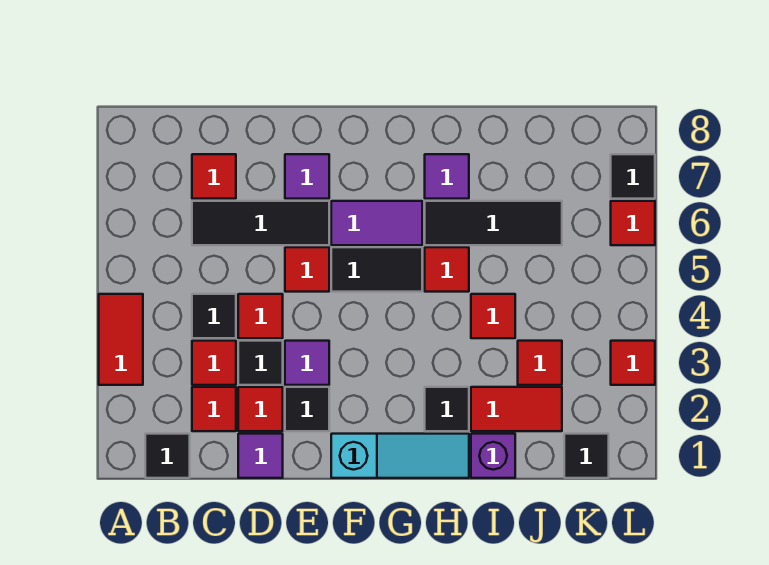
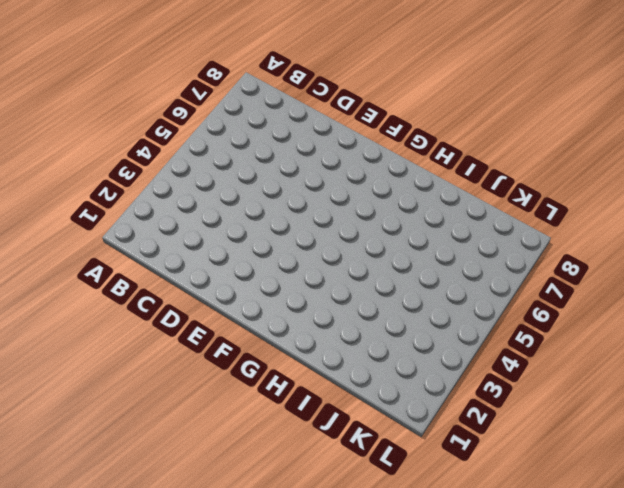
none -> red 1x2 tile [99,294,143,385]
none -> black 1x1 tile [145,434,190,478]
none -> red 1x1 tile [192,387,236,431]
none -> red 1x1 tile [192,341,236,385]

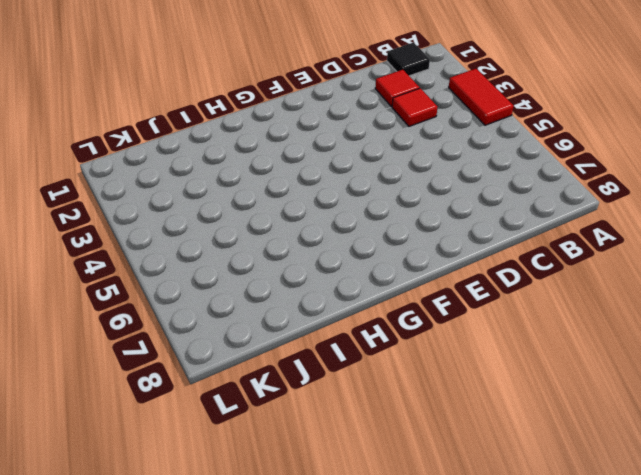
none -> black 1x1 tile [192,294,236,338]
none -> black 1x3 tile [192,201,329,245]
none -> red 1x1 tile [192,154,236,199]
none -> purple 1x1 tile [238,434,283,478]

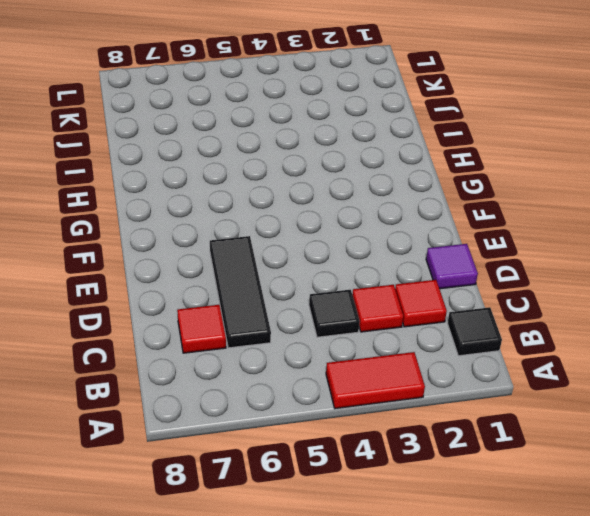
none -> red 1x1 tile [238,387,283,431]
none -> black 1x1 tile [238,341,283,385]
none -> red 1x1 tile [238,294,283,338]
none -> black 1x1 tile [285,387,329,431]

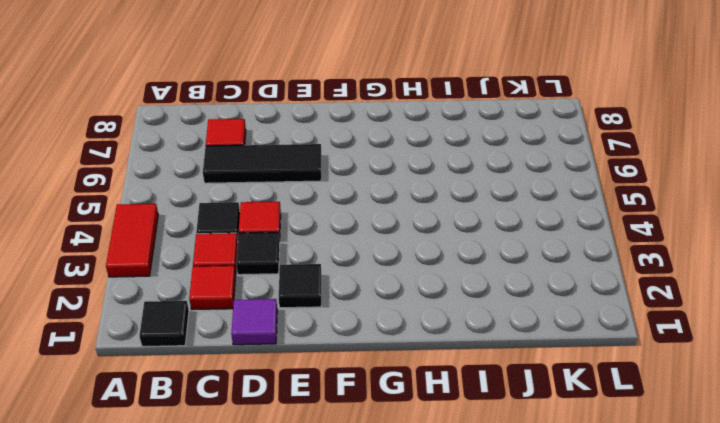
none -> red 1x1 tile [238,387,283,431]
none -> purple 1x1 tile [285,341,329,385]
none -> red 1x1 tile [285,247,329,292]
none -> purple 1x1 tile [285,154,329,199]

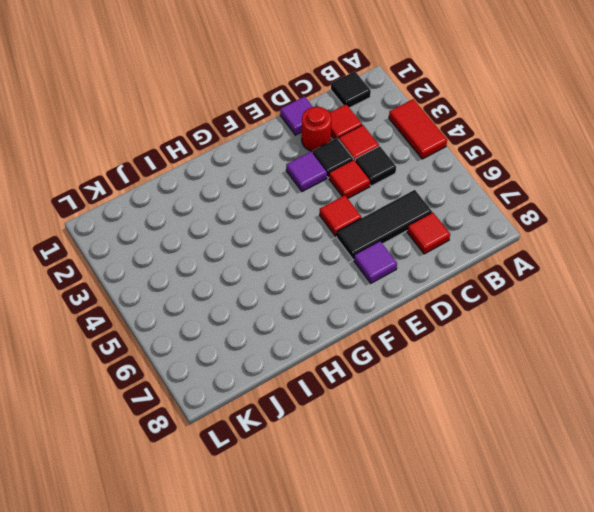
red 1x1 round brick [302,107,331,151] -> red 1x1 tile [238,387,283,431]
none -> black 1x1 tile [285,387,329,431]
none -> cyan 1x3 slope [331,434,469,478]
none -> black 1x2 tile [331,247,422,292]
none -> purple 1x2 tile [331,201,422,245]

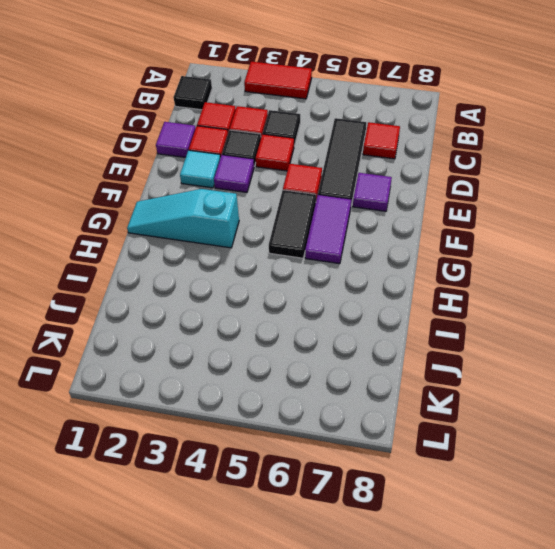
cyan 1x1 tile [180,150,220,188] -> black 1x1 tile [285,387,329,431]
cyan 1x3 slope [127,189,239,248] -> cyan 1x3 slope turned to [331,434,469,478]
none -> black 1x1 tile [425,387,469,431]
none -> red 1x1 tile [425,247,469,292]
none -> black 1x3 tile [425,201,562,245]
none -> purple 1x1 tile [425,154,469,199]

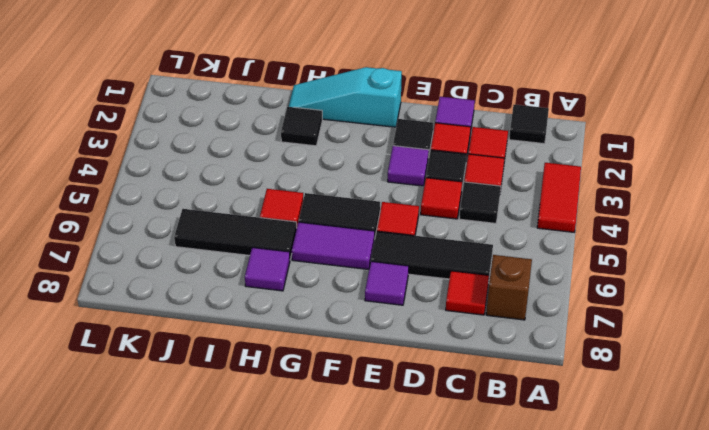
brown 1x1 brick [486,255,532,320] -> none
none -> purple 1x1 brick [471,434,515,478]
none -> red 1x2 tile [471,387,562,431]
none -> red 1x1 tile [471,294,515,338]
none -> red 1x1 tile [518,341,562,385]

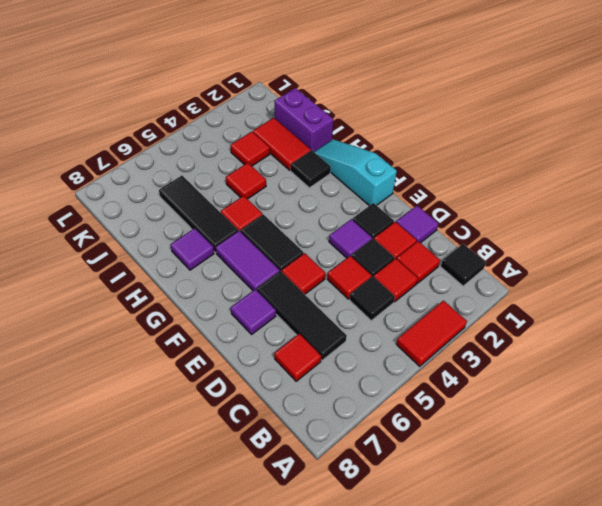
purple 1x2 brick [274,88,333,152] -> purple 1x1 brick [471,434,515,478]
none -> black 1x1 tile [564,434,609,478]
none -> red 1x1 tile [611,341,655,385]
none -> red 1x1 tile [611,201,655,245]
none -> black 1x1 tile [611,154,655,199]

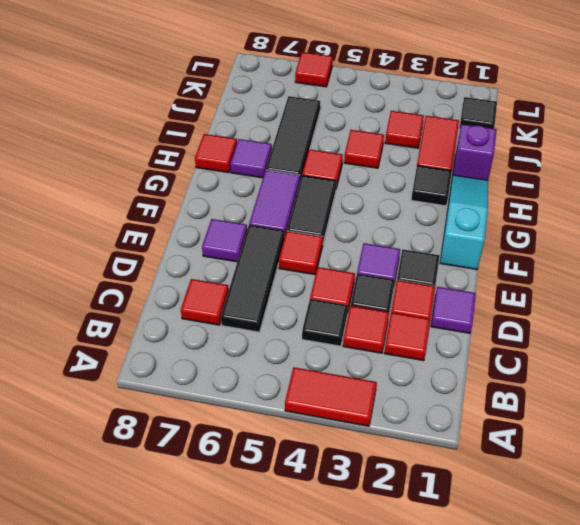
red 1x1 tile [195,134,237,173] -> red 1x1 tile moved to [611,341,655,385]
none -> black 1x1 tile [145,434,190,478]
none -> black 1x1 tile [611,154,655,199]

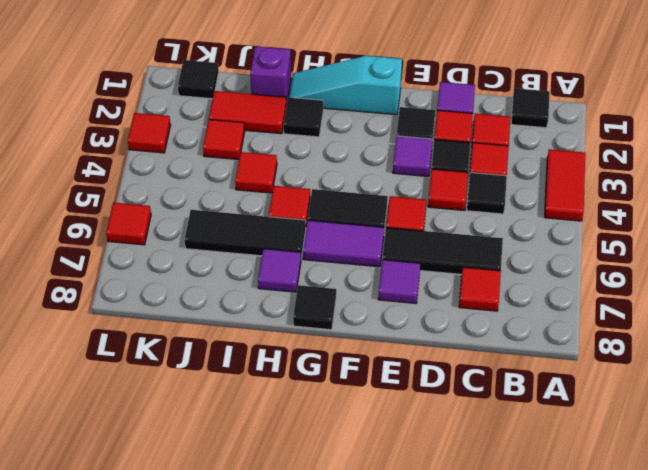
black 1x1 tile [293,285,336,330] -> black 1x1 tile moved to [611,154,655,199]

